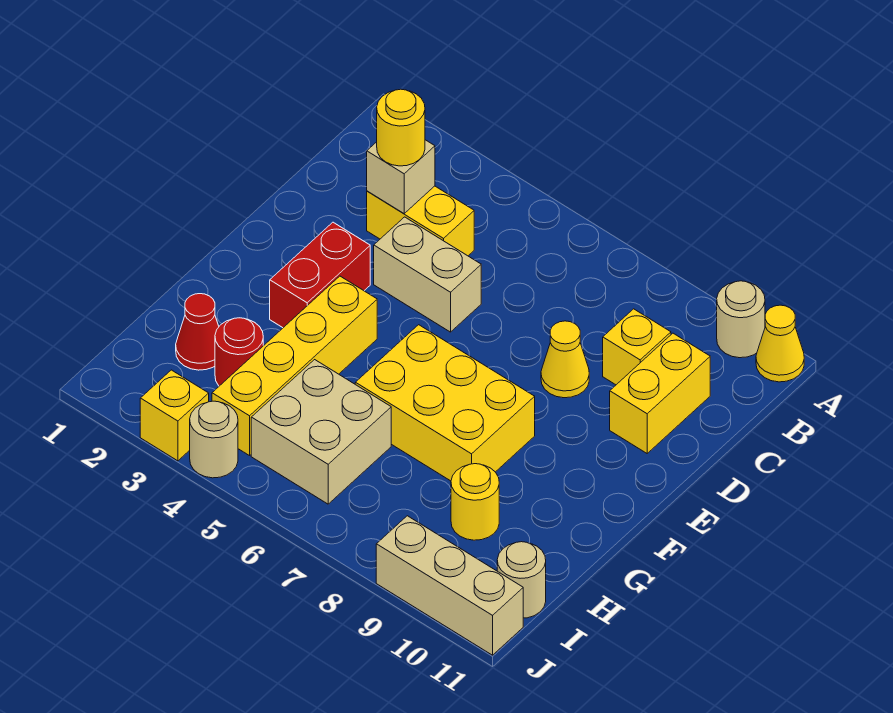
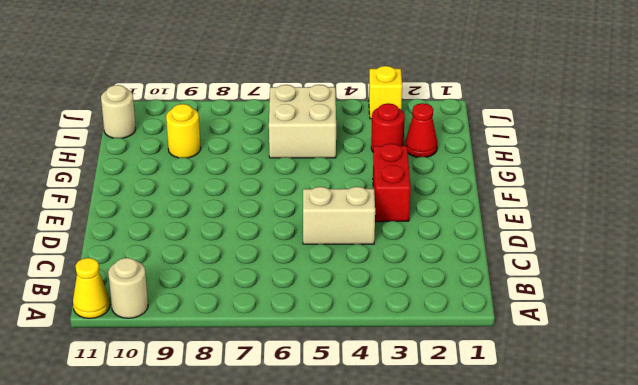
none -> yellow 1x2 brick [367,186,474,256]
none -> yellow 1x1 brick [603,309,671,385]
none -> yellow 1x2 brick [610,333,710,453]

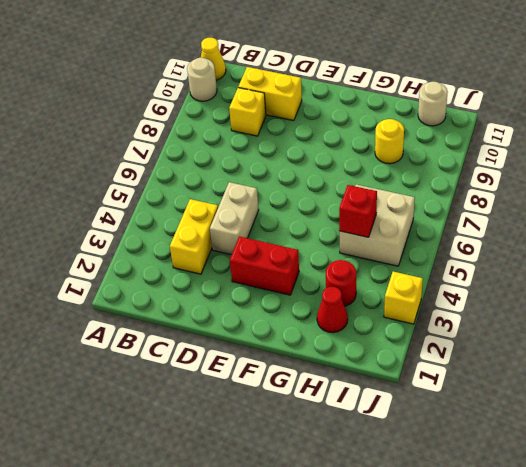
red 1x1 brick [339,185,377,237] -> none
none -> yellow 1x1 cone [541,321,589,398]
none -> yellow 1x4 brick [212,276,377,456]
none -> yellow 2x3 brick [355,325,535,481]

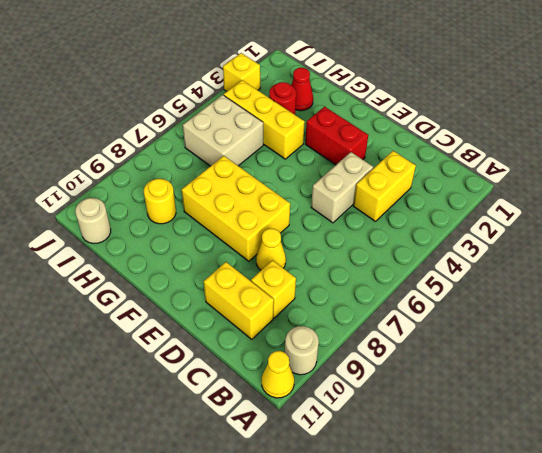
yellow 2x3 brick [182,156,290,261] -> yellow 2x3 brick turned to [355,325,535,481]
yellow 1x3 brick [224,80,305,159] -> yellow 1x4 brick [212,276,377,456]
none -> tan 1x1 round brick [190,401,238,478]
none -> tan 1x3 brick [376,516,523,655]
none -> tan 1x1 brick [367,140,435,214]

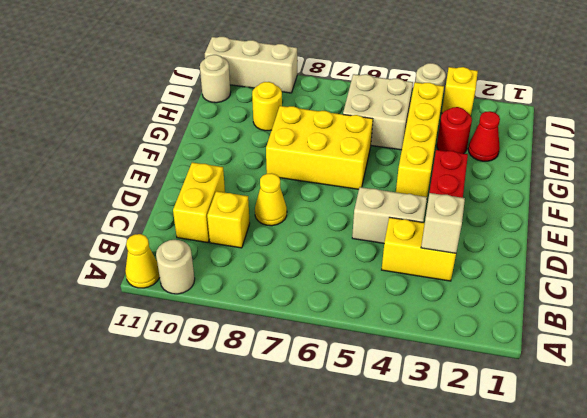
none -> yellow 1x1 round brick [377,89,425,166]

